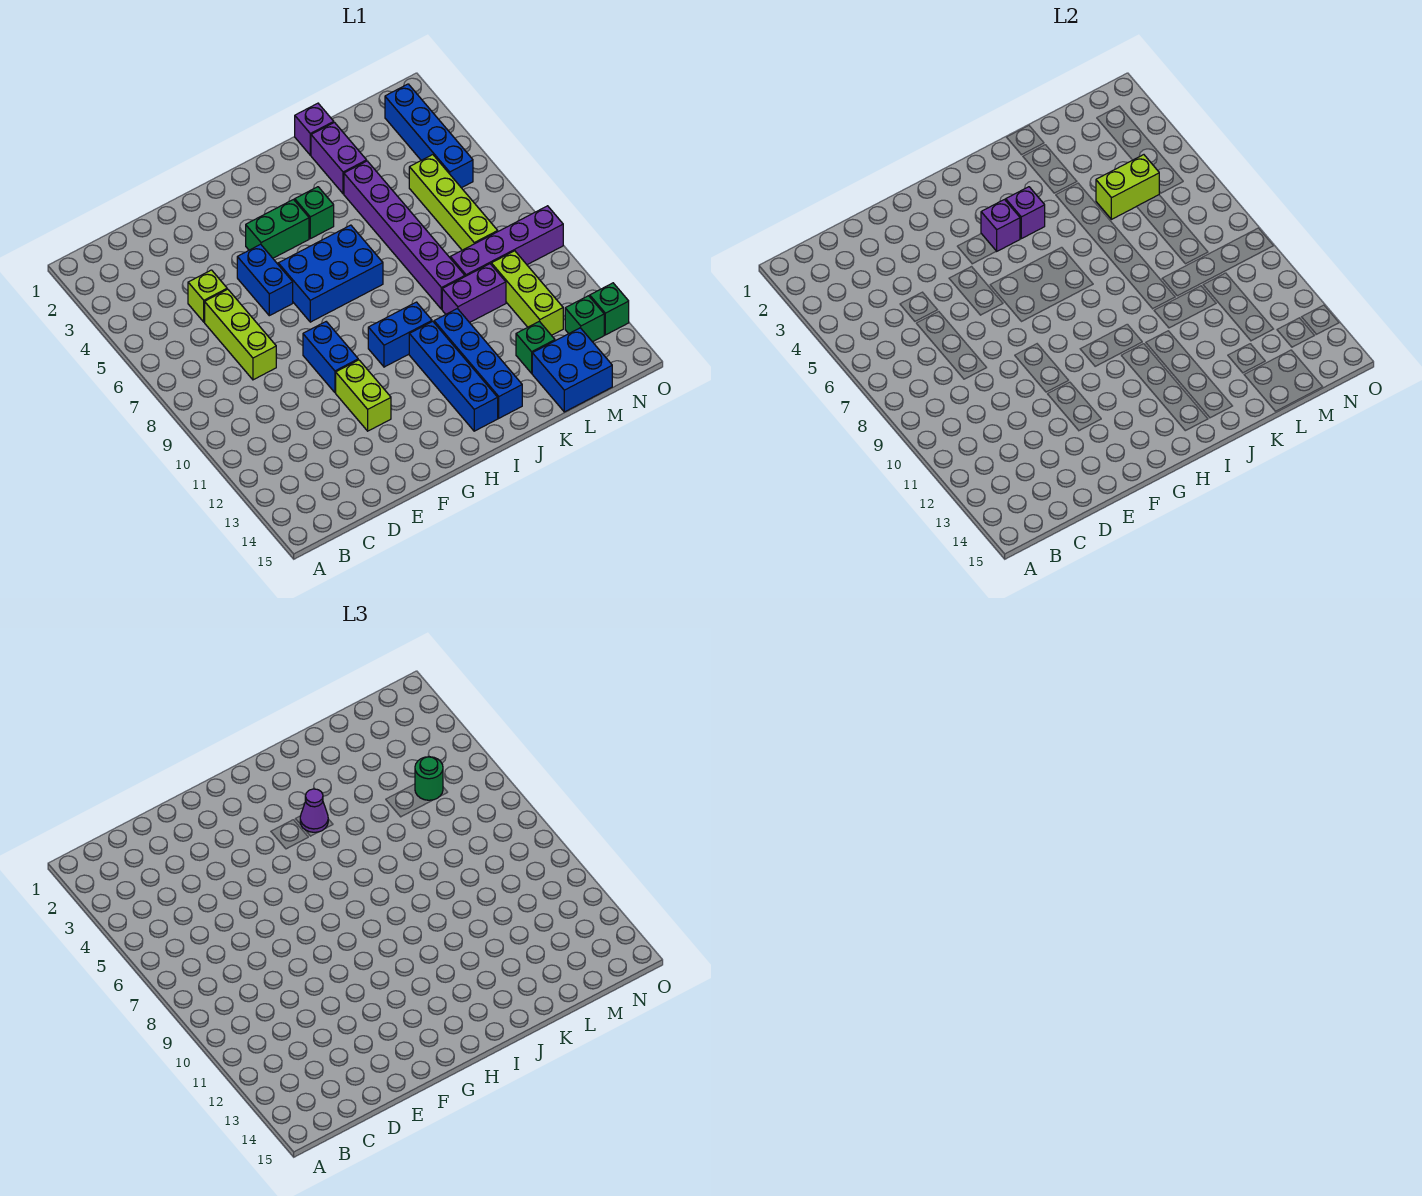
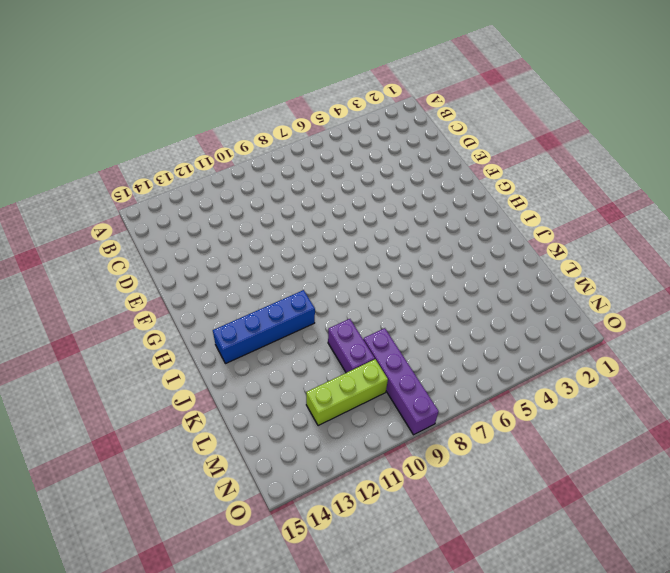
none -> lime 1x1 brick [188,270,227,322]
none -> lime 1x3 brick [205,289,276,380]
none -> blue 1x2 brick [237,244,293,316]

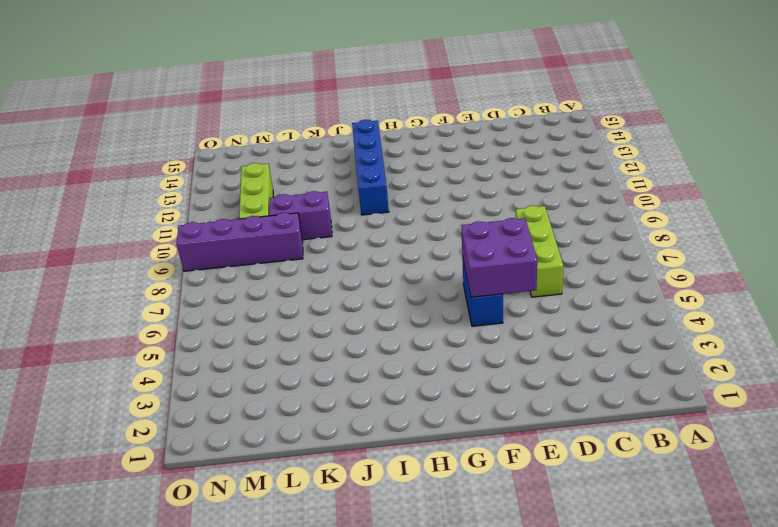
purple 2x2 brick [461,218,537,297] -> none
none -> lime 1x1 brick [188,270,227,322]
none -> blue 1x2 brick [303,322,358,393]
none -> lime 1x2 brick [336,360,391,431]

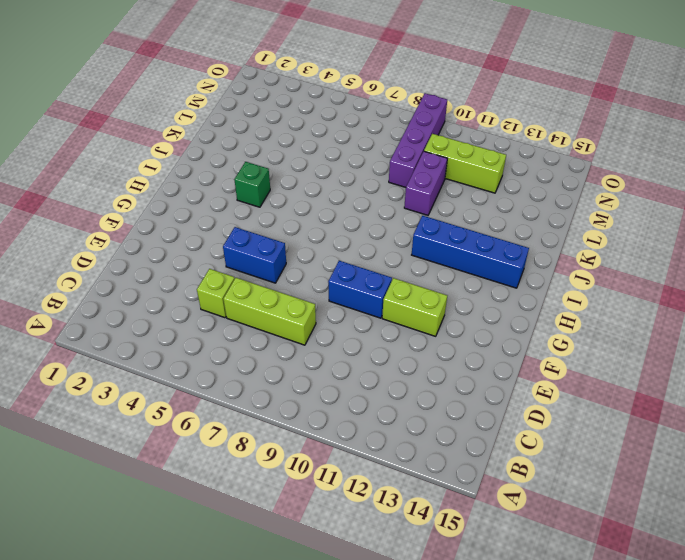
none -> green 1x2 brick [246,200,309,258]
none -> blue 2x3 brick [278,225,383,322]
none -> blue 1x2 brick [368,302,432,367]

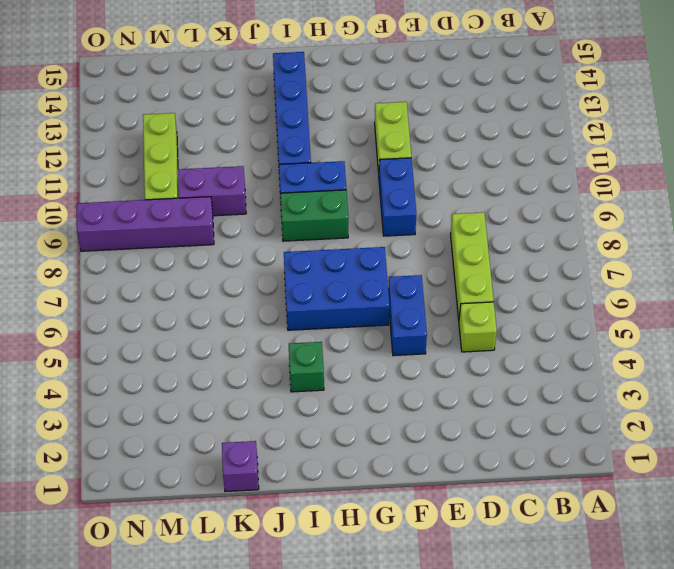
green 1x2 brick [280,190,348,241] -> green 1x2 brick moved to [246,200,309,258]
none -> blue 1x4 brick [434,309,522,418]
none -> purple 1x2 brick [311,123,367,194]
none -> purple 1x6 brick [344,161,465,309]

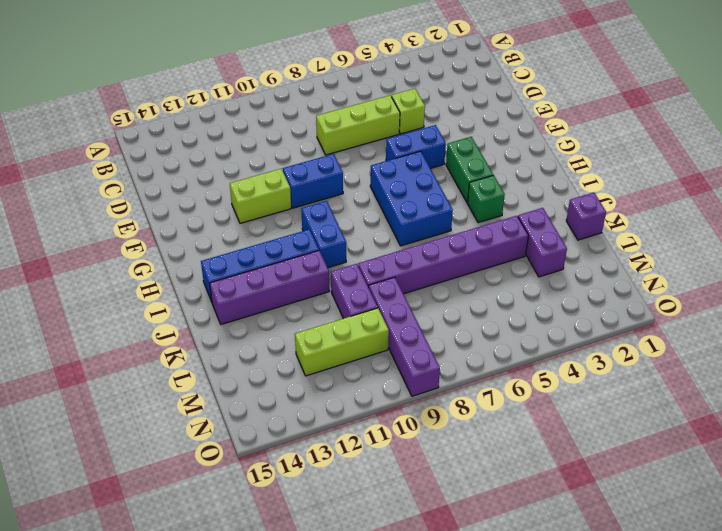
purple 1x4 brick [210,251,329,324] -> blue 1x4 brick [434,309,522,418]
purple 1x2 brick [518,208,567,277] -> purple 1x2 brick turned to [311,123,367,194]
none -> green 1x1 brick [516,321,555,373]
none -> blue 2x2 brick [532,328,612,412]
none -> lime 1x4 brick [409,155,498,250]

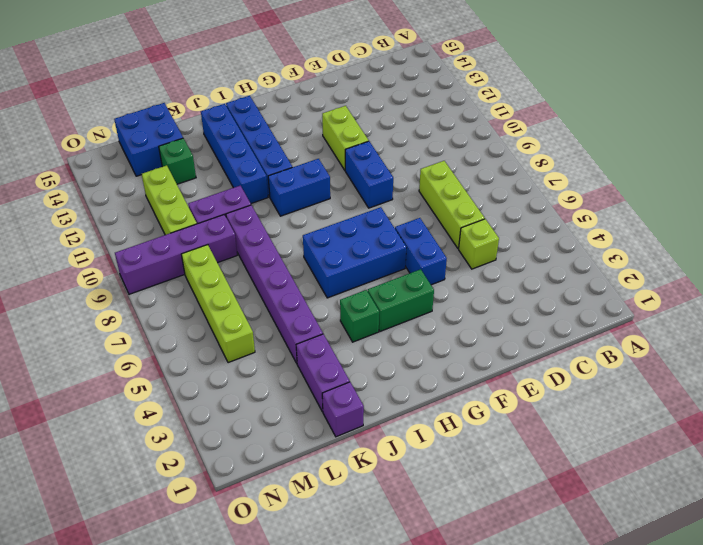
none -> blue 1x4 brick [385,84,473,188]
none -> green 1x1 brick [565,296,604,342]
none -> green 1x1 brick [590,283,629,335]

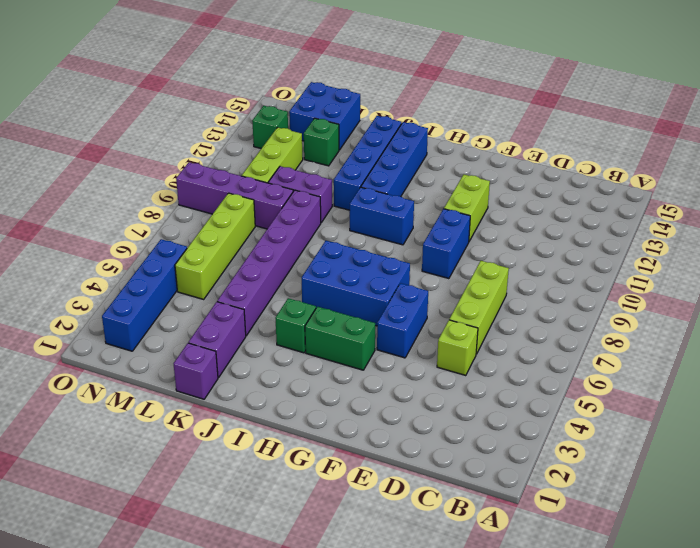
none -> green 1x1 brick [590,283,629,335]
none -> purple 1x1 brick [981,200,1020,251]
none -> purple 1x1 brick [1006,187,1045,239]

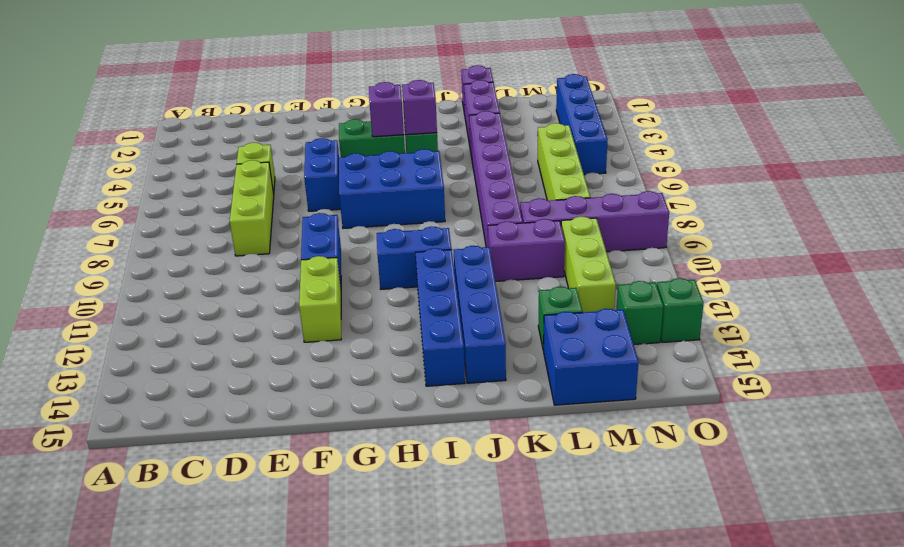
none -> lime 1x2 brick [1096,155,1159,219]
none -> purple 1x1 cone [300,789,328,832]
none -> green 1x1 round brick [415,757,443,800]

